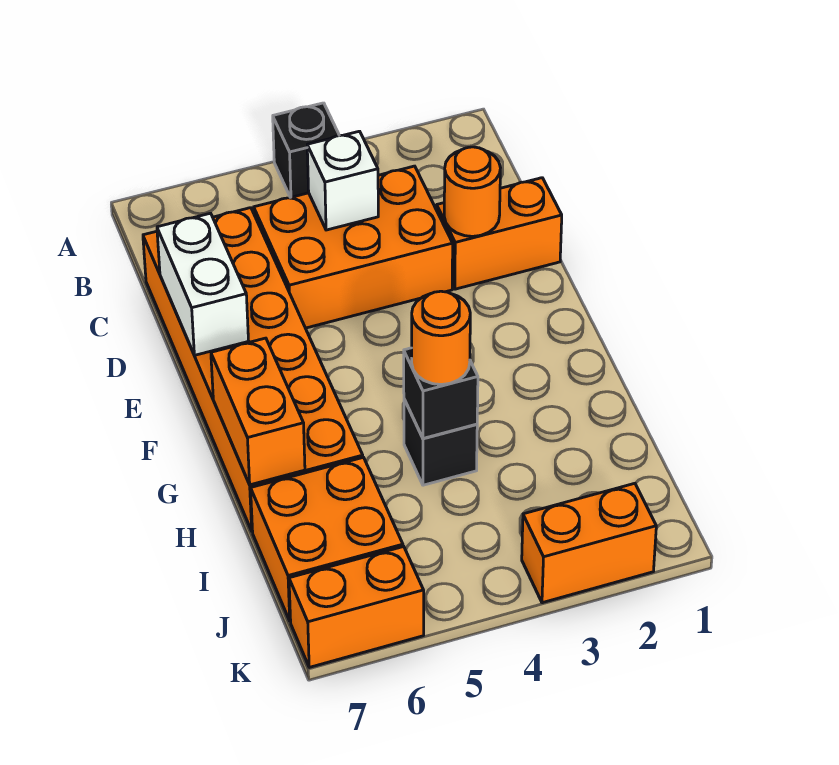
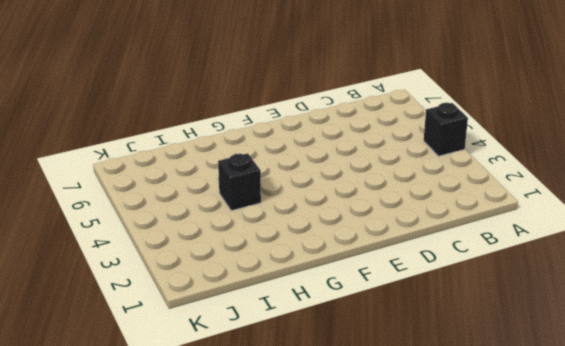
none -> orange 2x3 brick [254,166,453,328]
none -> orange 2x6 brick [143,208,363,531]
none -> orange 1x2 brick [437,178,562,289]

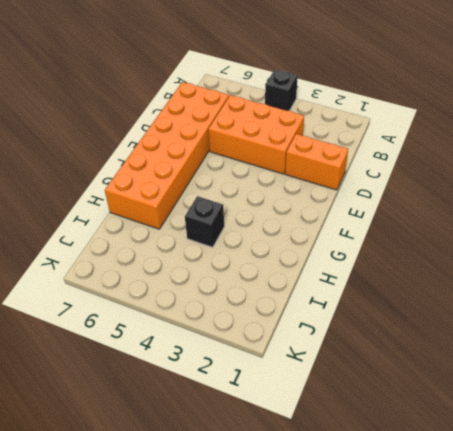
none -> orange 2x2 brick [251,457,403,621]
none -> orange 1x2 brick [522,483,656,603]
none -> orange 1x2 brick [289,547,424,667]

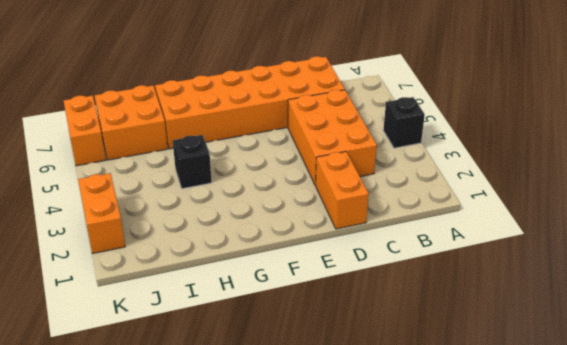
none -> white 1x1 brick [307,131,378,230]
none -> orange 1x1 round brick [444,147,500,236]
none -> white 1x2 brick [157,213,248,355]

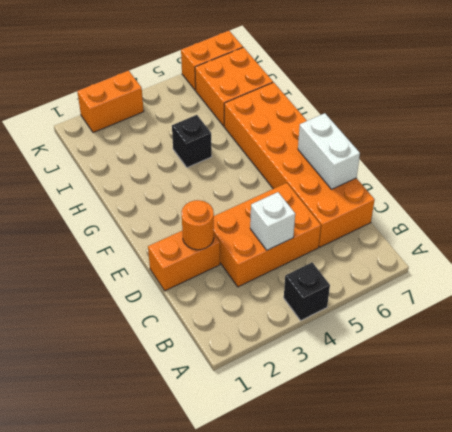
none -> orange 1x2 brick [211,338,305,485]
none -> black 1x1 brick [404,348,478,438]
none -> orange 1x1 round brick [412,291,470,385]

